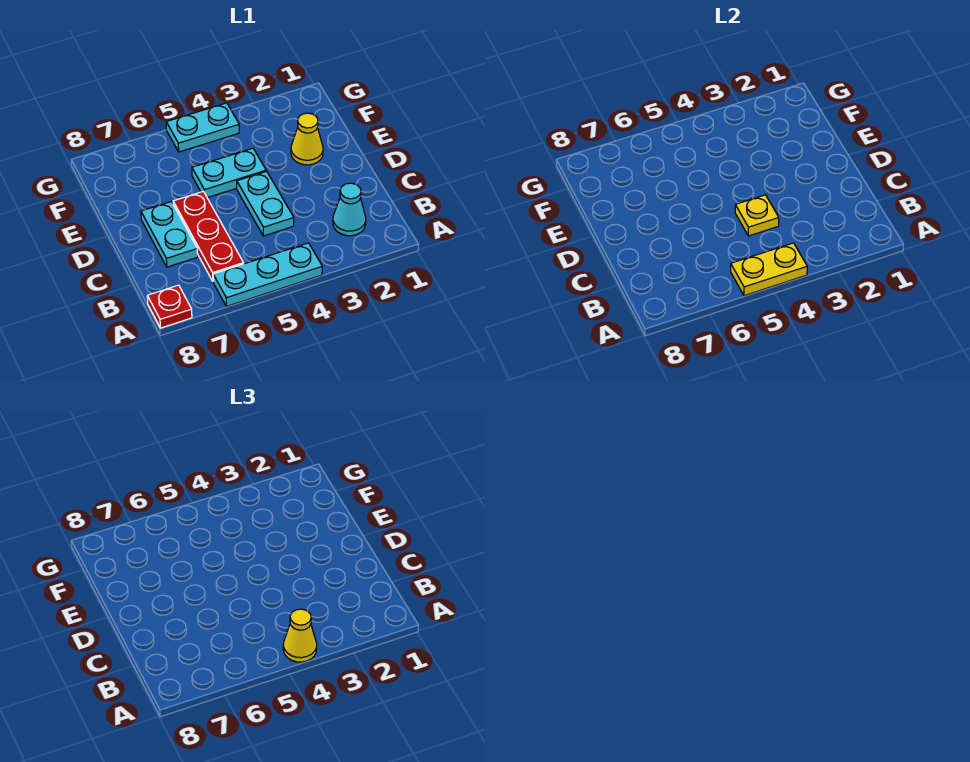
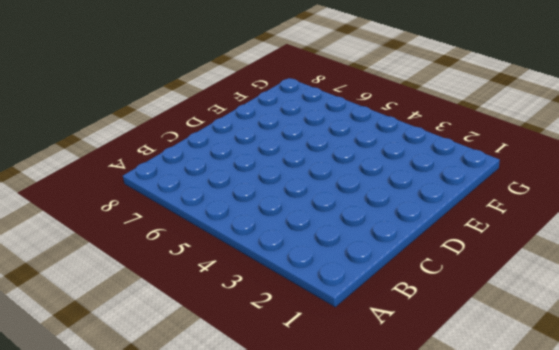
none -> cyan 1x3 plate [213,243,322,306]
none -> red 1x1 plate [147,285,192,328]
none -> cyan 1x1 cone [333,183,366,236]

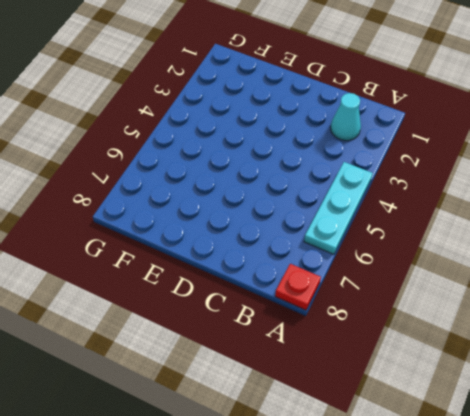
none -> red 1x3 plate [173,191,244,281]
none -> cyan 1x2 plate [237,171,294,236]
none -> cyan 1x2 plate [141,202,198,267]

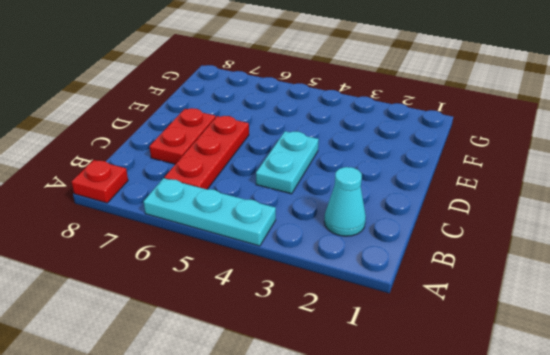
red 1x2 plate [149,108,216,164] -> cyan 1x2 plate [141,202,198,267]
none -> yellow 1x1 cone [291,113,323,165]
none -> cyan 1x2 plate [192,148,266,198]
none -> cyan 1x2 plate [166,103,239,152]

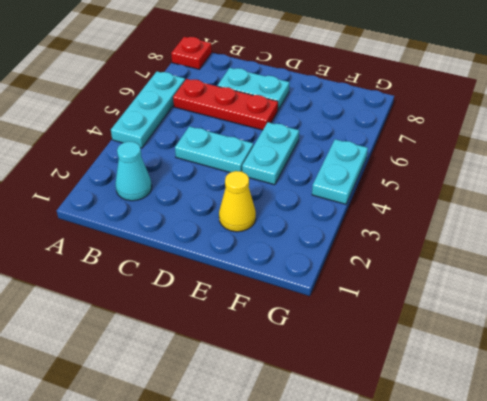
none -> yellow 1x2 plate [731,243,807,296]
none -> yellow 1x1 plate [735,195,779,236]
none -> yellow 1x1 cone [283,609,317,662]

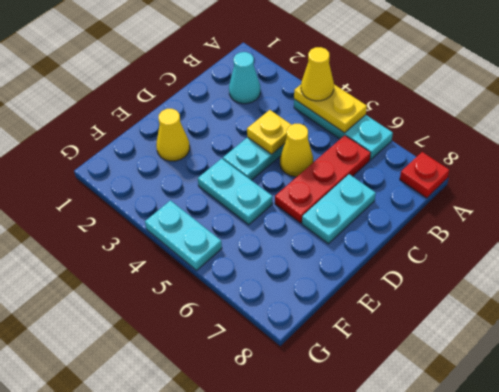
yellow 1x1 cone [280,124,313,177] -> none

